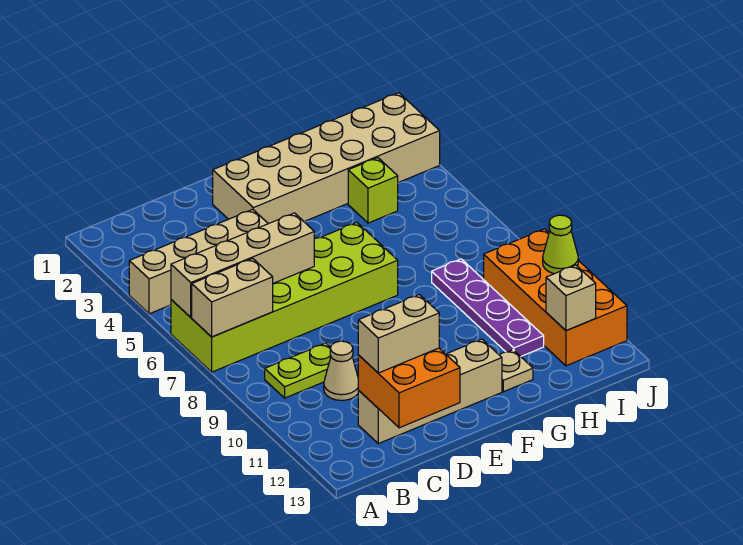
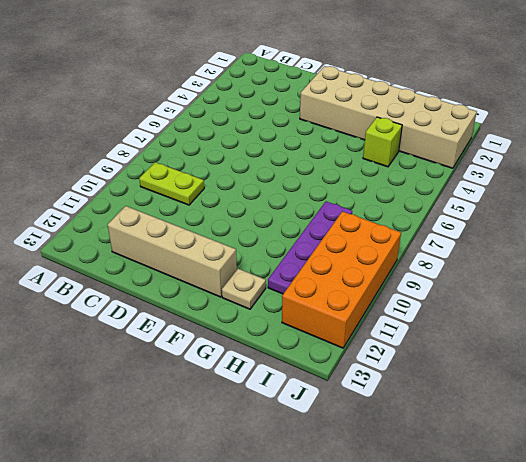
none -> tan 1x4 brick [129,209,268,314]
none -> lime 2x6 brick [171,223,398,372]
none -> tan 1x1 cone [324,341,359,400]

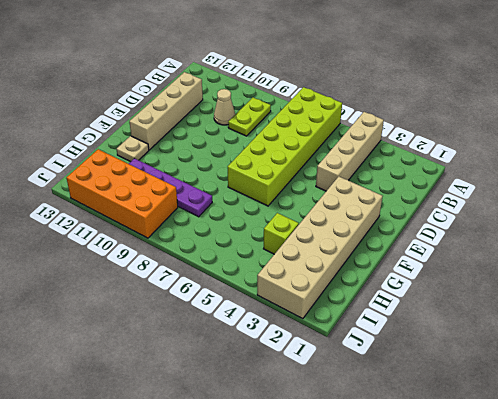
none -> tan 1x4 brick [171,213,314,317]
none -> tan 1x2 brick [192,258,273,337]
none -> orange 2x2 brick [358,348,460,428]

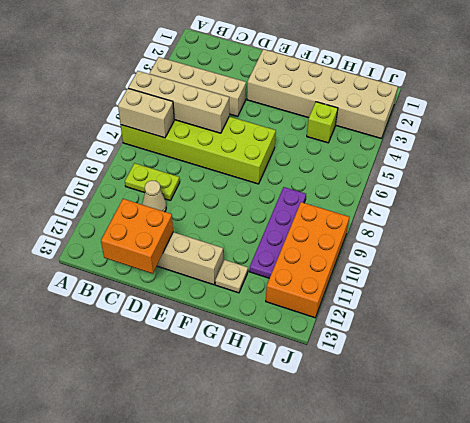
none -> tan 1x1 brick [546,265,596,331]
none -> lime 1x1 cone [543,215,578,274]
none -> tan 1x2 brick [358,295,439,373]

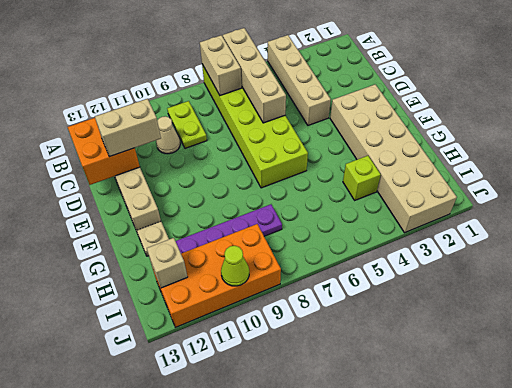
tan 1x2 brick [95,99,161,157] -> tan 1x2 brick turned to [358,295,439,373]

